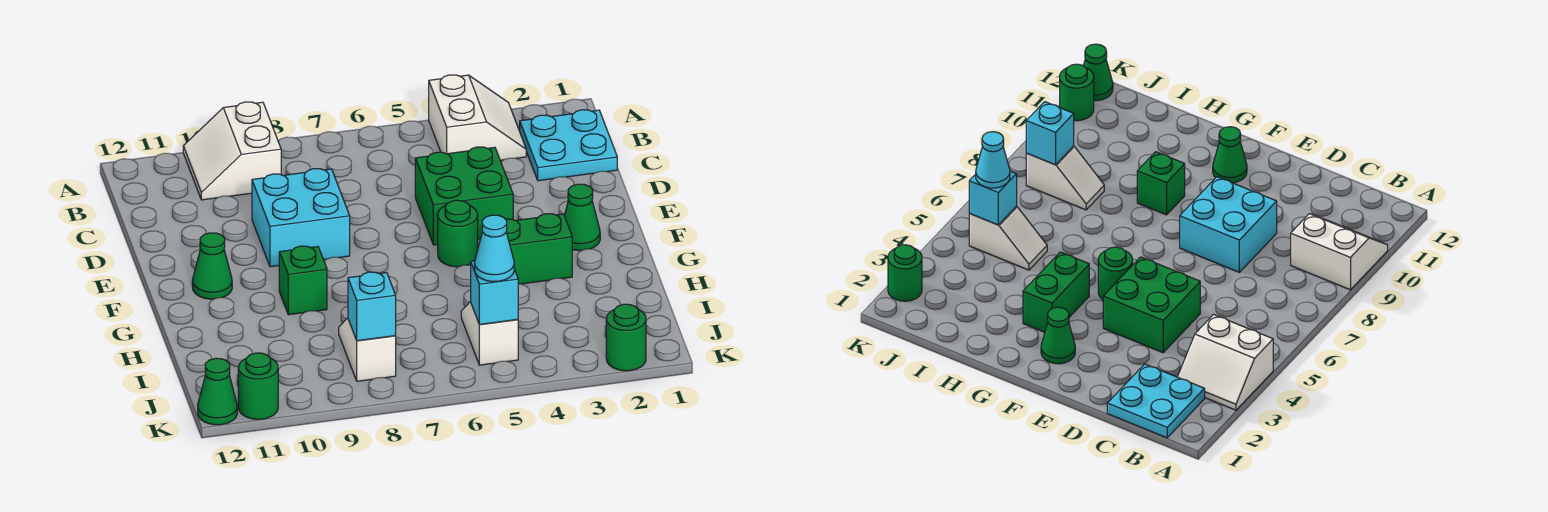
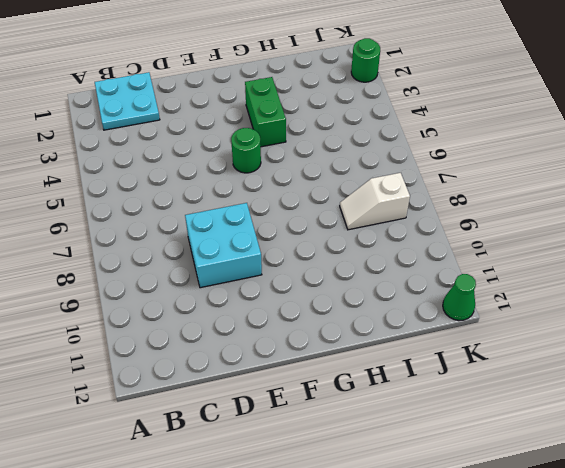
none -> white 2x2 slope [429,75,526,160]
none -> white 2x2 slope [183,102,281,200]
none -> green 2x2 brick [415,147,513,245]

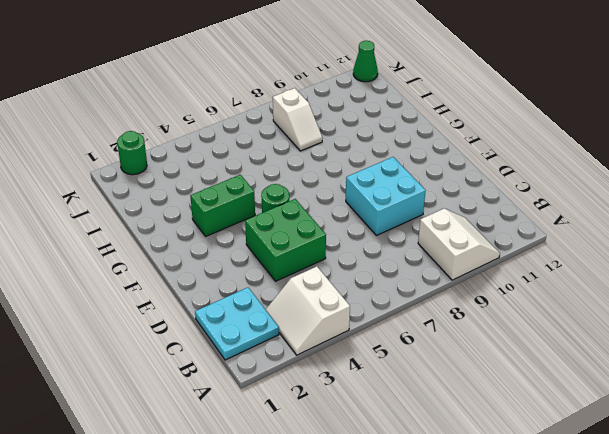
none -> green 1x1 cone [564,184,600,251]
none -> green 1x1 cone [192,233,232,299]
none -> green 1x1 brick [279,246,327,315]

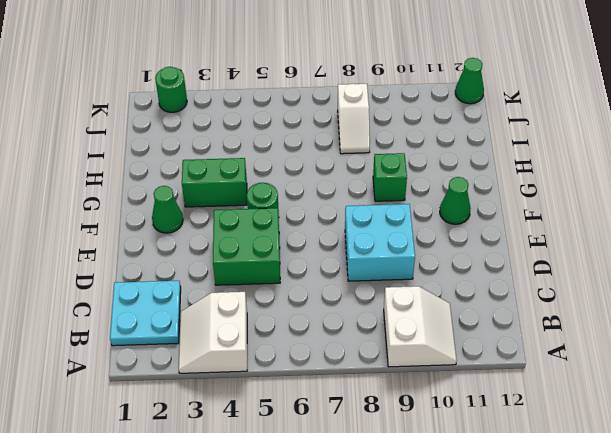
none -> white 1x2 slope [461,302,518,365]
none -> green 1x1 round brick [238,353,278,419]
none -> cyan 1x1 brick [471,261,518,325]

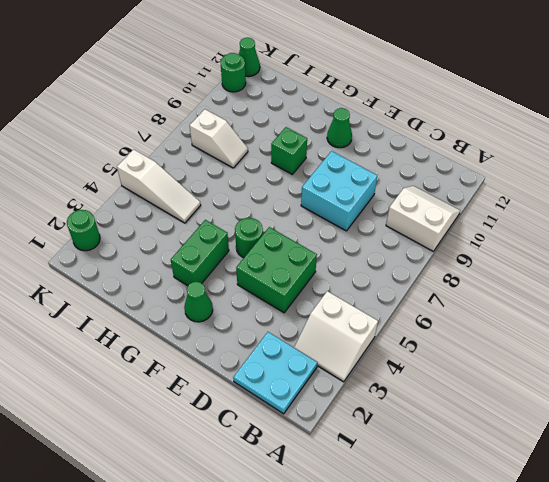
white 1x3 slope [117,149,201,223] -> white 1x2 slope [461,302,518,365]
none -> cyan 1x1 brick [471,261,518,325]
none -> cyan 1x1 brick [348,272,396,341]
none -> cyan 1x1 cone [475,215,514,282]

